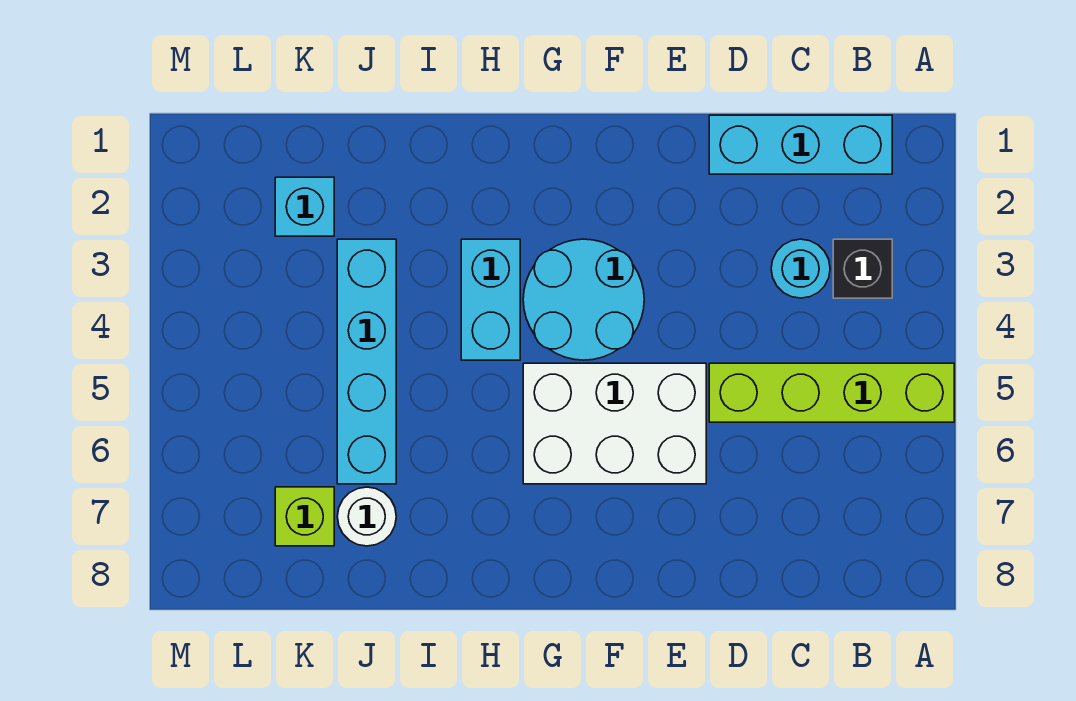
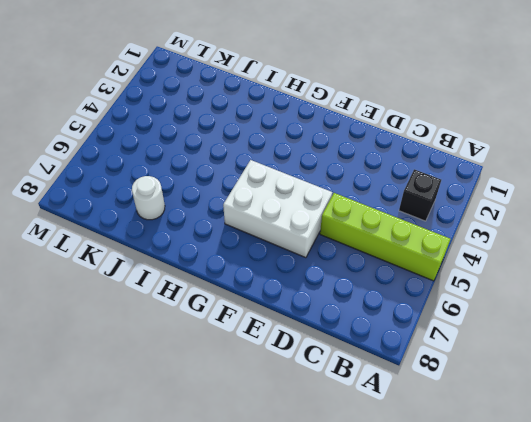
none -> cyan 1x3 brick [709,115,892,174]
none -> cyan 1x1 round brick [771,239,830,298]

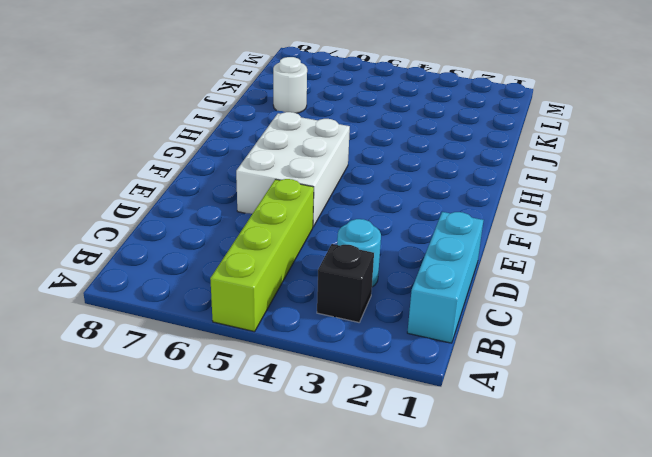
none -> cyan 2x2 round brick [523,239,644,360]
none -> cyan 1x2 brick [461,239,520,360]

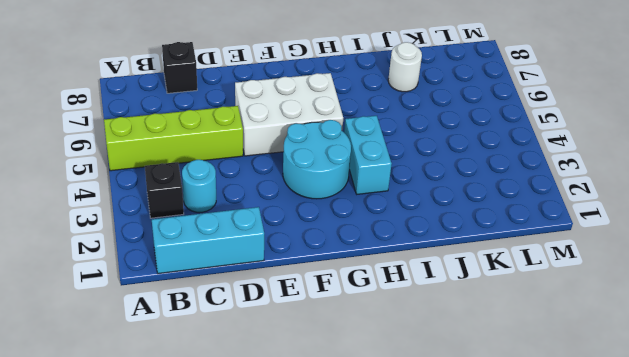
black 1x1 brick [162,42,197,93] -> none
none -> cyan 1x4 brick [337,239,396,484]
none -> cyan 1x1 brick [275,177,334,236]

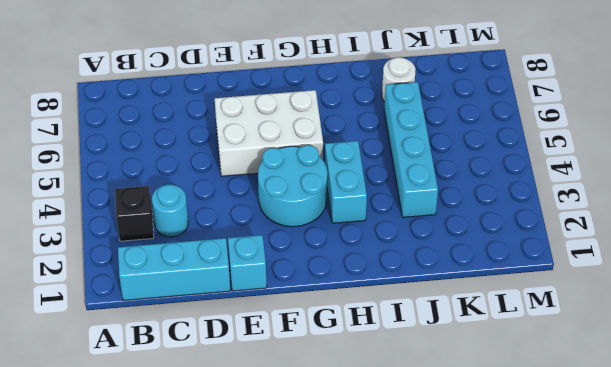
cyan 1x1 brick [228,235,267,291] -> cyan 1x1 brick moved to [275,177,334,236]
none -> lime 1x4 brick [709,363,954,422]
none -> lime 1x1 brick [275,487,334,546]

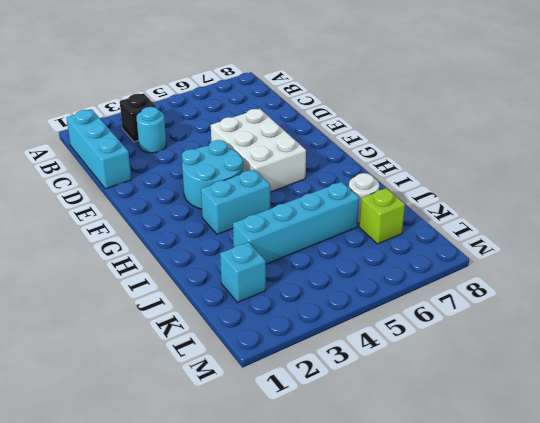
none -> lime 1x4 brick [709,363,954,422]

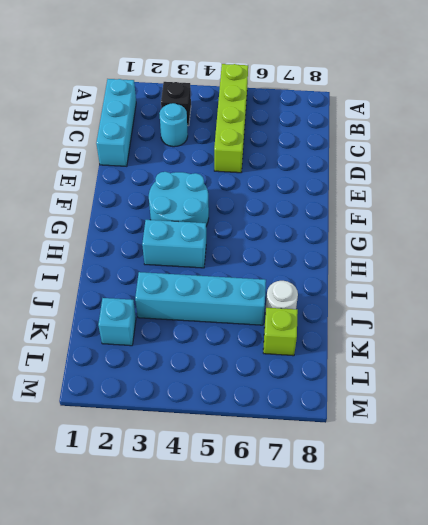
none -> white 2x3 brick [523,363,706,484]

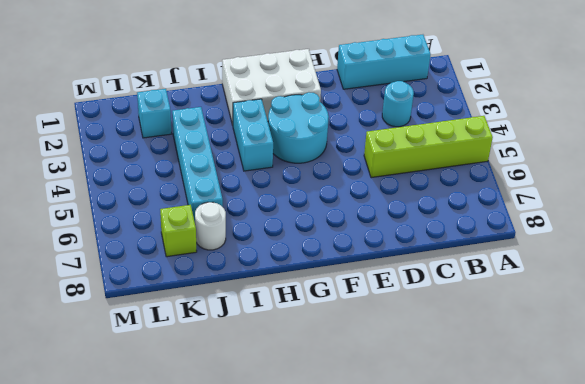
white 2x3 brick [222,49,321,125] -> white 2x3 brick moved to [523,363,706,484]
none -> black 1x1 brick [833,239,892,298]

